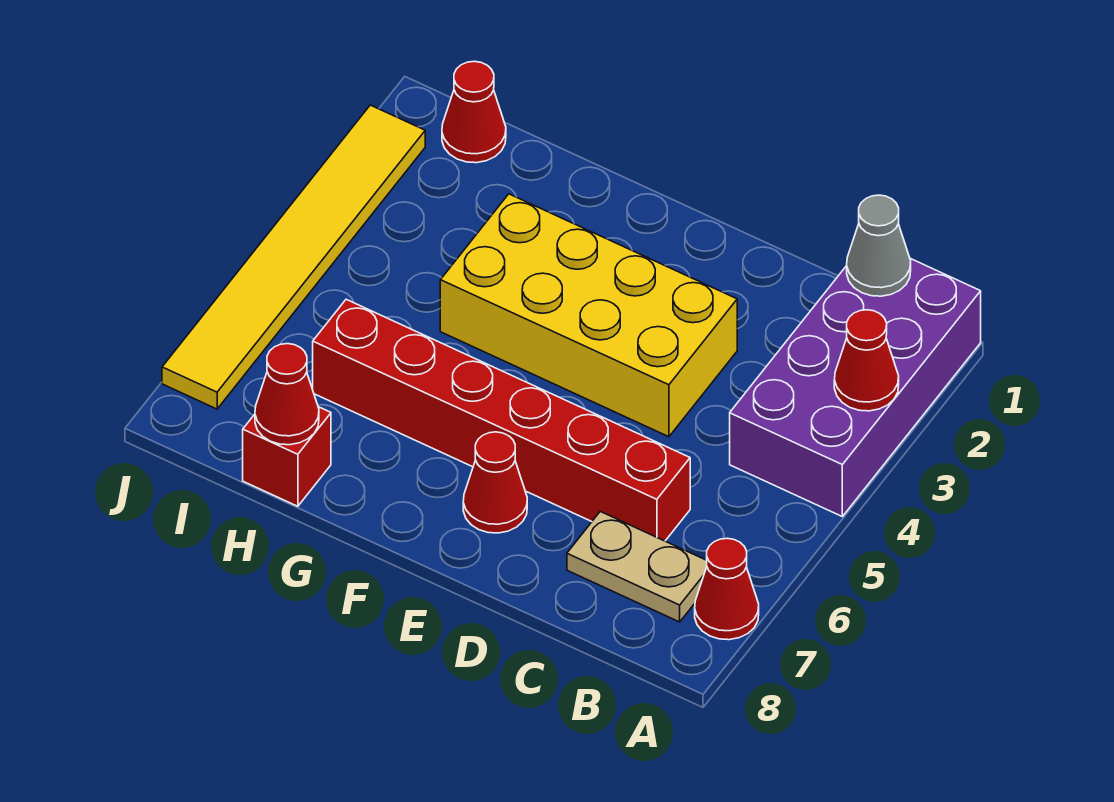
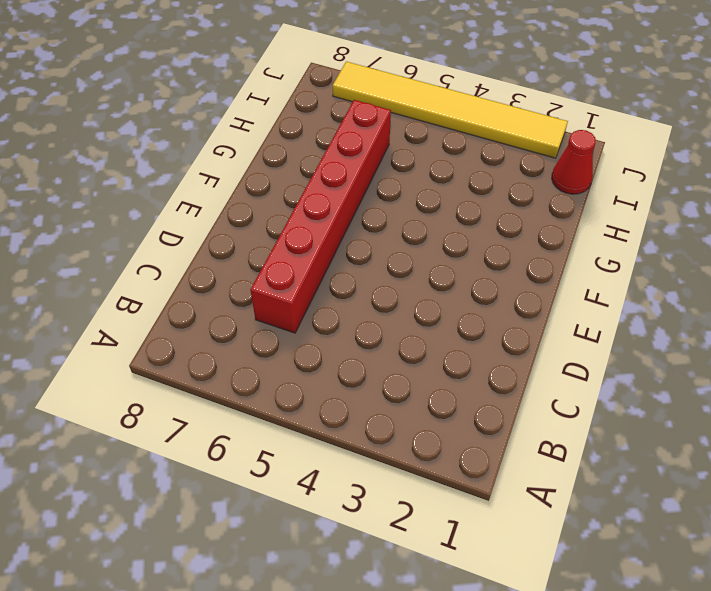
none -> purple 2x4 brick [730,258,981,516]
none -> red 1x1 cone [695,538,759,640]
none -> tan 1x2 plate [567,512,707,622]

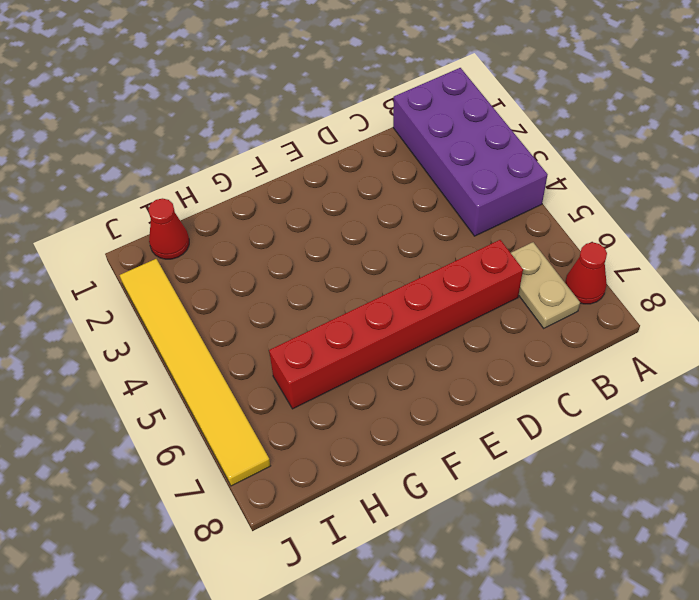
tan 1x2 plate [511,242,580,328] -> tan 1x2 plate turned to [567,512,707,622]
none -> yellow 2x4 brick [440,194,737,437]
none -> red 1x1 cone [463,432,527,533]
none -> red 1x1 brick [243,407,331,506]

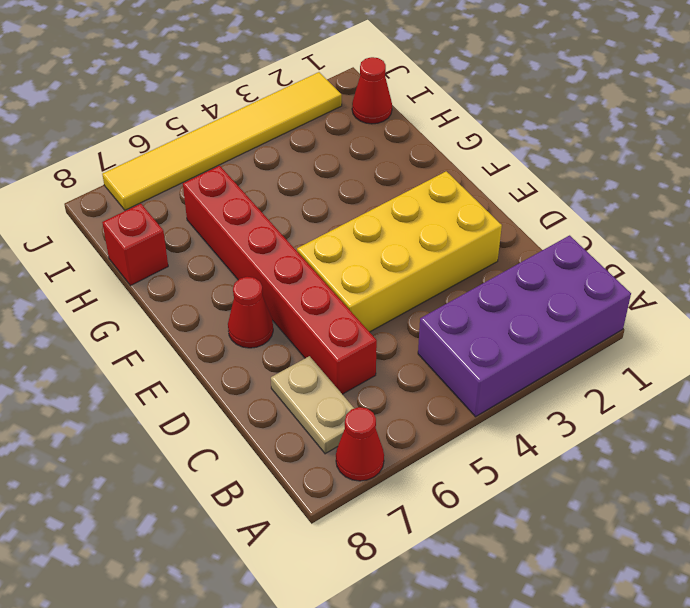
yellow 2x4 brick [297,171,502,332] -> yellow 2x4 brick turned to [440,194,737,437]
none -> red 1x1 cone [834,310,899,411]
none -> grey 1x1 cone [847,195,911,296]
none -> red 1x1 cone [255,344,319,445]

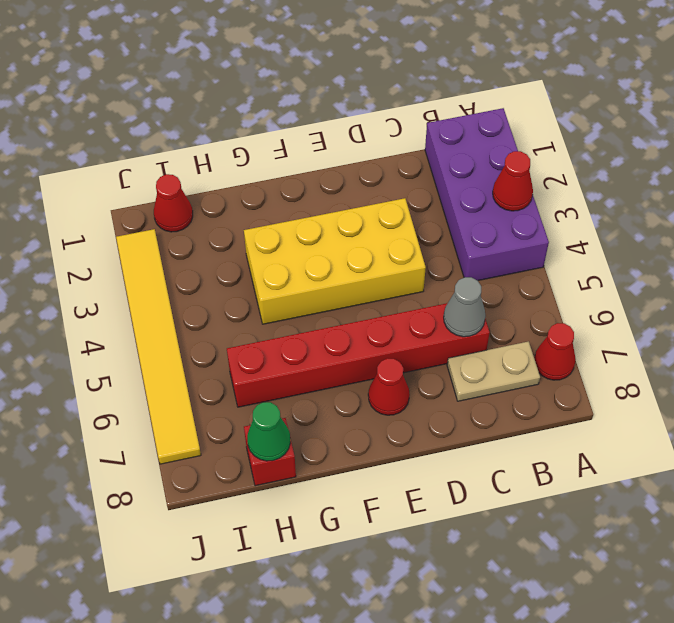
grey 1x1 cone [444,277,486,337] -> grey 1x1 cone moved to [847,195,911,296]
green 1x1 cone [247,402,290,461] -> red 1x1 cone [255,344,319,445]

